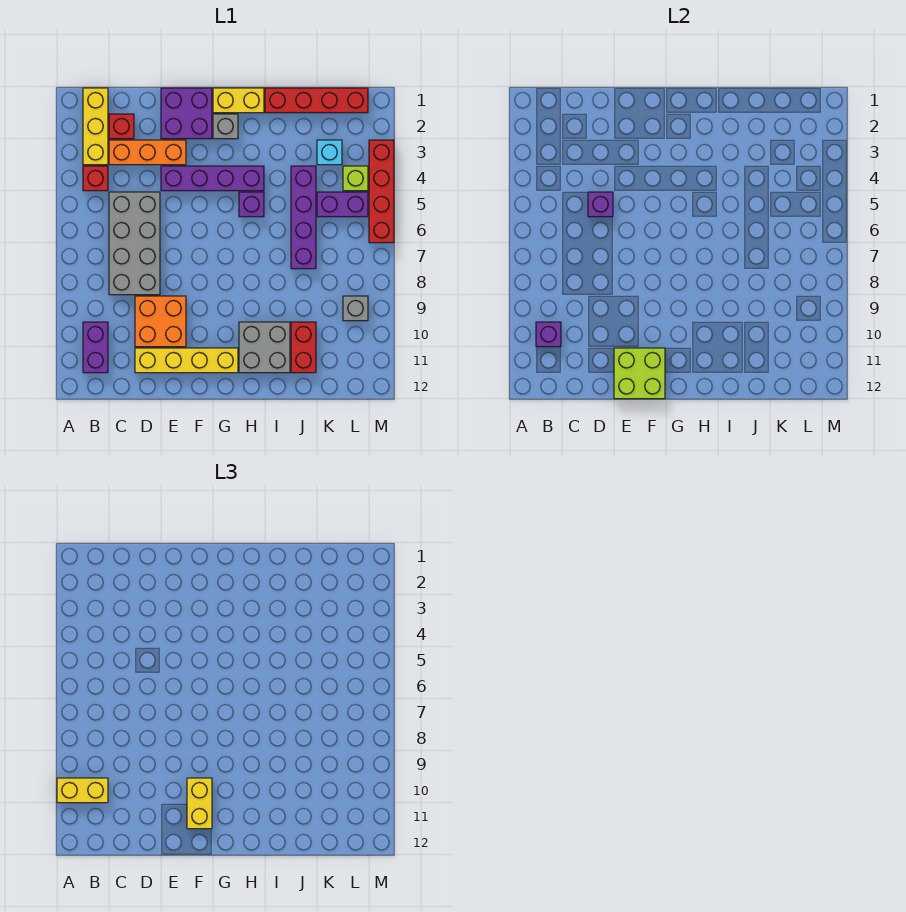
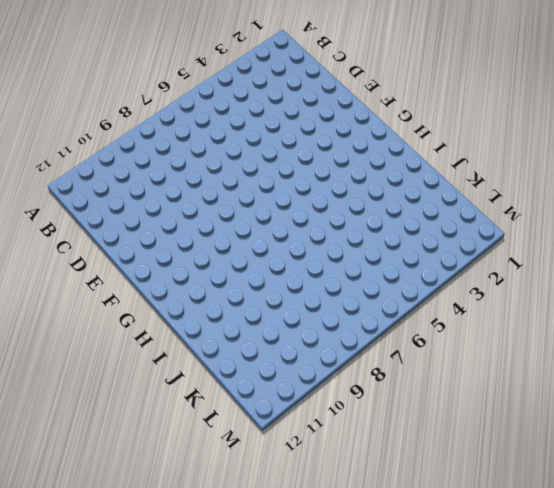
none -> yellow 1x3 brick [83,88,108,165]
none -> red 1x1 brick [83,166,108,191]
none -> purple 1x2 brick [83,322,108,373]

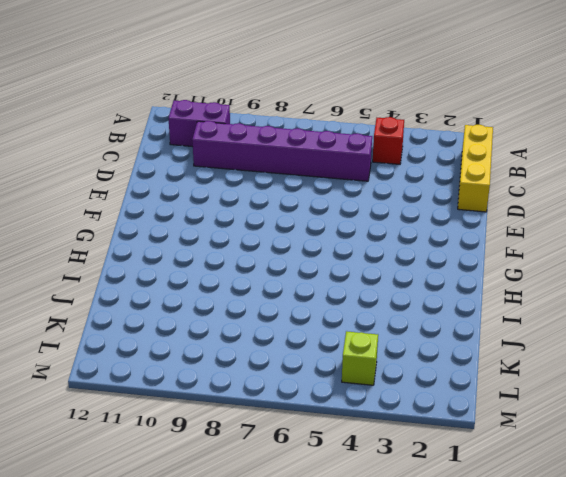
yellow 1x3 brick [458,125,493,212] -> yellow 1x3 brick turned to [83,88,108,165]
purple 1x6 brick [192,121,372,181] -> grey 2x4 brick [109,192,160,295]
none -> red 1x1 brick [109,114,134,139]
none -> orange 1x3 brick [109,140,186,165]
none -> orange 2x2 brick [135,296,186,347]

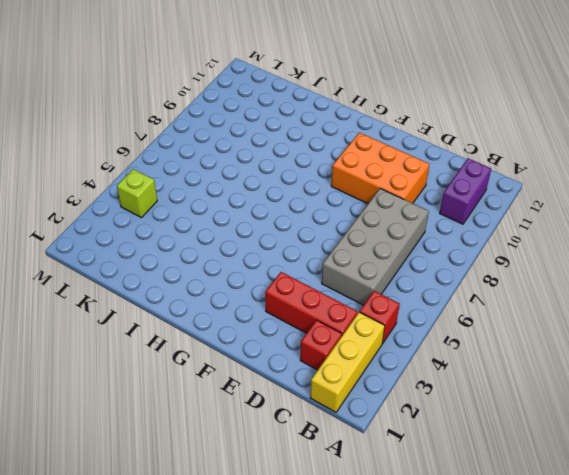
red 1x3 brick [265,272,358,335] -> orange 1x3 brick [109,140,186,165]
orange 2x3 brick [331,133,430,204] -> orange 2x2 brick [135,296,186,347]
none -> yellow 1x4 brick [135,348,238,373]
none -> purple 2x2 brick [161,88,212,139]
none -> purple 1x4 brick [161,166,264,191]

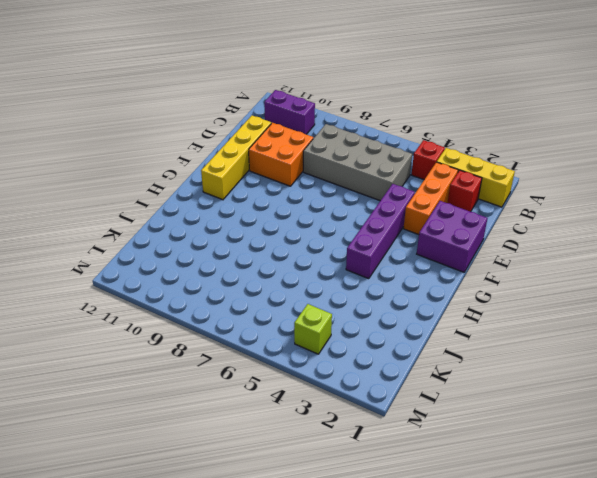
none -> yellow 1x2 brick [213,88,264,113]
none -> grey 1x1 brick [213,114,238,139]
none -> purple 1x1 brick [239,192,264,217]

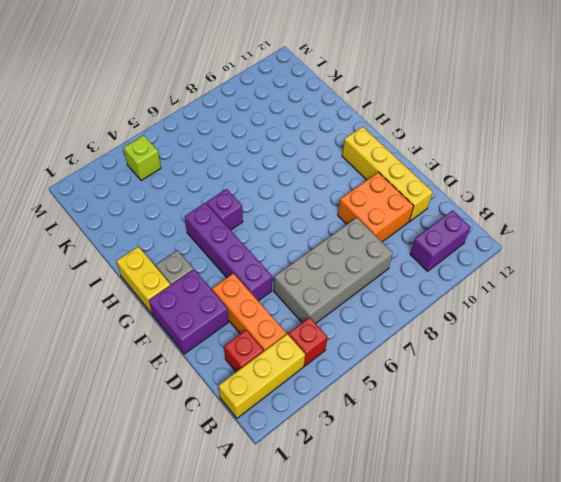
none -> grey 2x2 brick [239,322,290,373]
none -> red 1x4 brick [265,88,368,113]
none -> purple 1x4 brick [291,166,316,269]

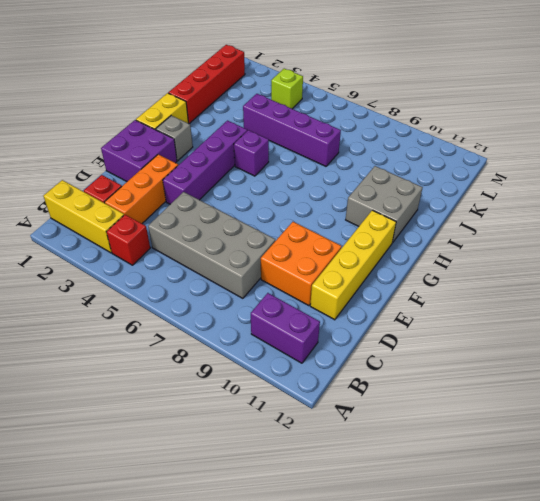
none -> red 1x2 brick [291,322,316,373]
none -> cyan 1x1 brick [317,140,342,165]
none -> purple 1x2 brick [317,192,368,217]

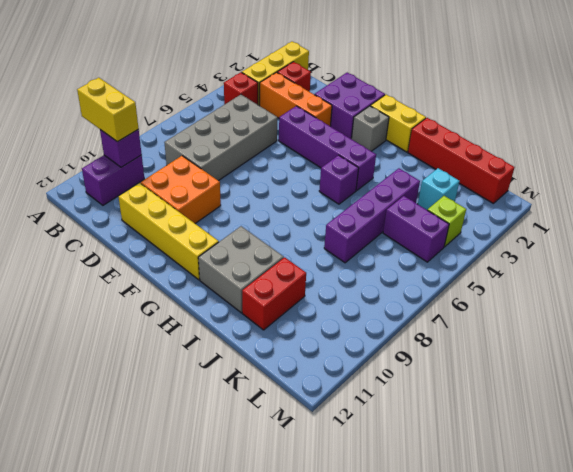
none -> grey 1x1 brick [343,296,368,321]
none -> red 1x4 brick [369,140,394,243]
none -> purple 1x1 brick [588,192,613,217]

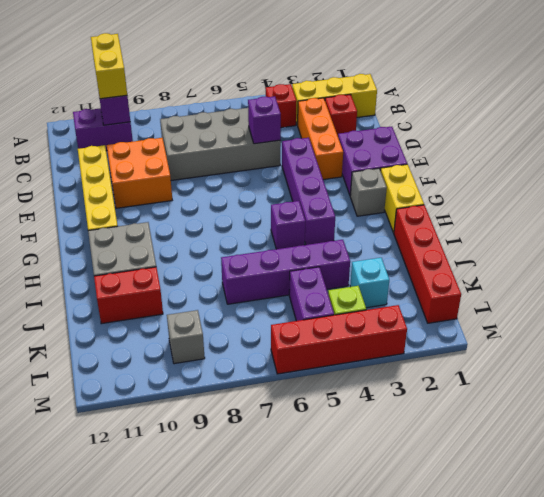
none -> lime 2x2 brick [614,348,665,399]
none -> yellow 1x2 brick [187,778,212,829]

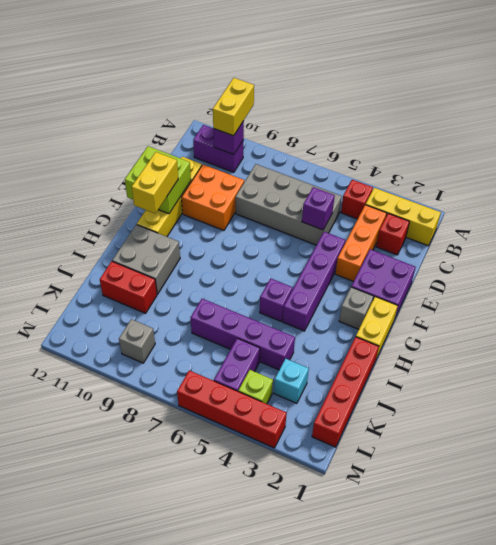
yellow 1x2 brick [132,152,178,213] -> yellow 1x2 brick turned to [187,778,212,829]

